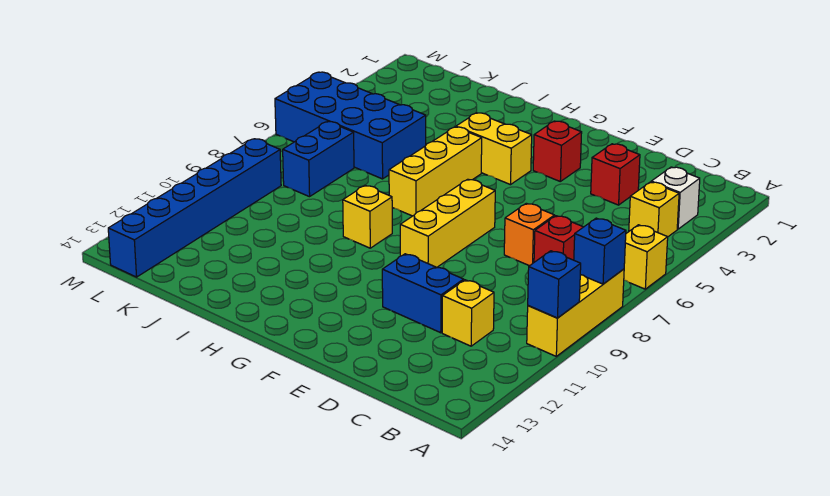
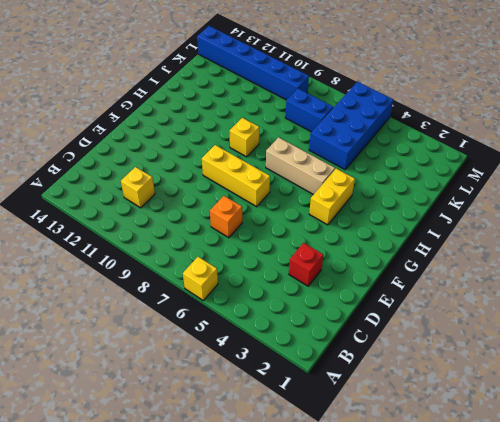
tan 1x3 brick [266,137,335,195] -> yellow 1x3 brick [389,127,482,216]
none -> yellow 1x3 brick [527,269,624,356]
none -> white 1x1 brick [651,167,700,229]
none -> yellow 1x1 brick [629,182,679,237]

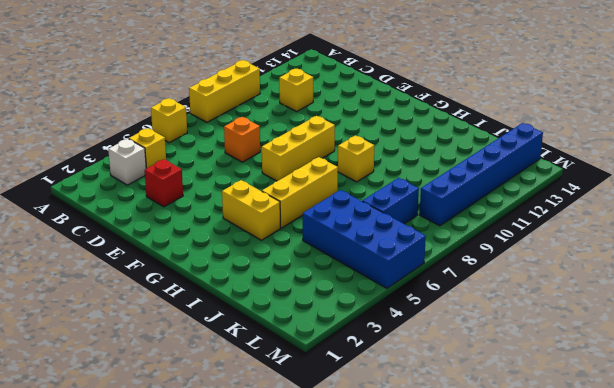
none -> red 1x1 brick [534,216,583,262]
none -> blue 1x2 brick [382,254,464,333]
none -> red 1x1 brick [533,121,582,181]

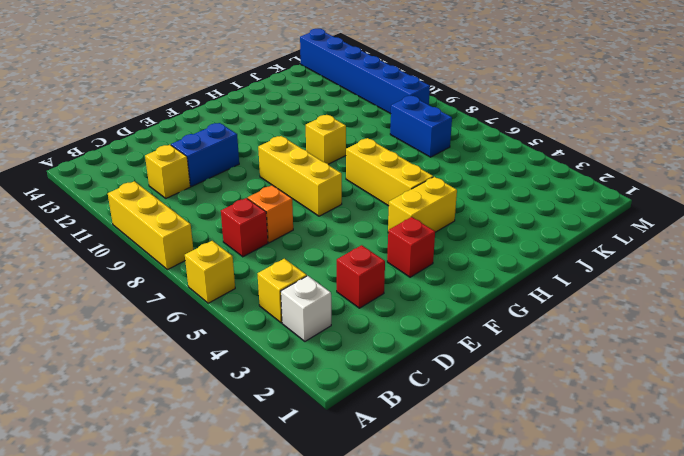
none -> blue 2x4 brick [275,72,426,179]
none -> blue 1x1 brick [574,218,626,284]
none -> blue 1x1 brick [528,251,581,318]

